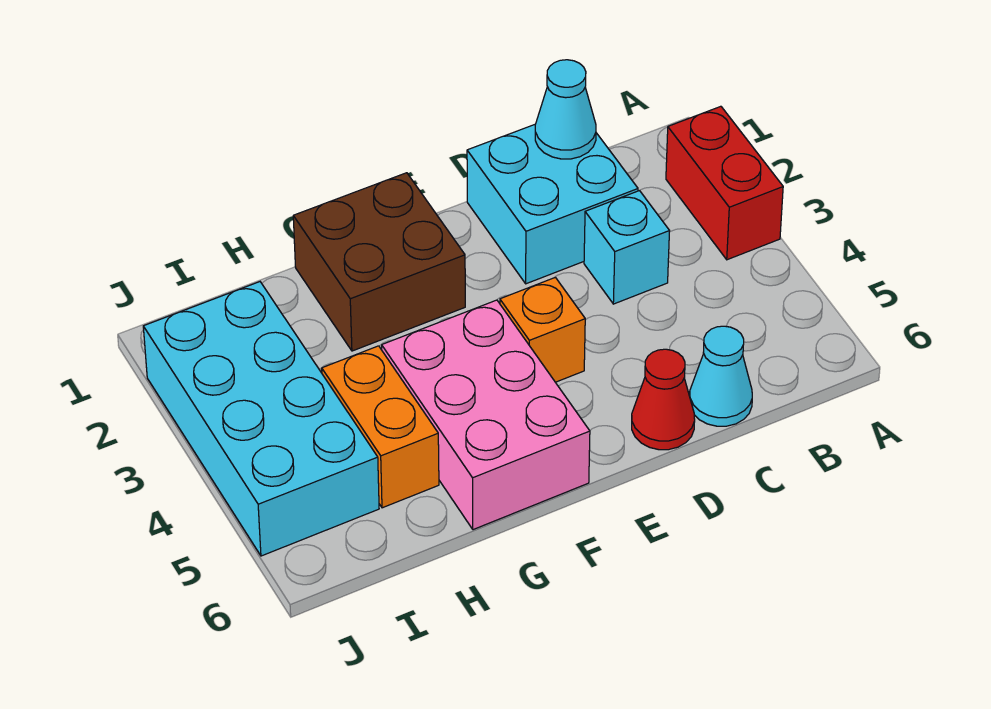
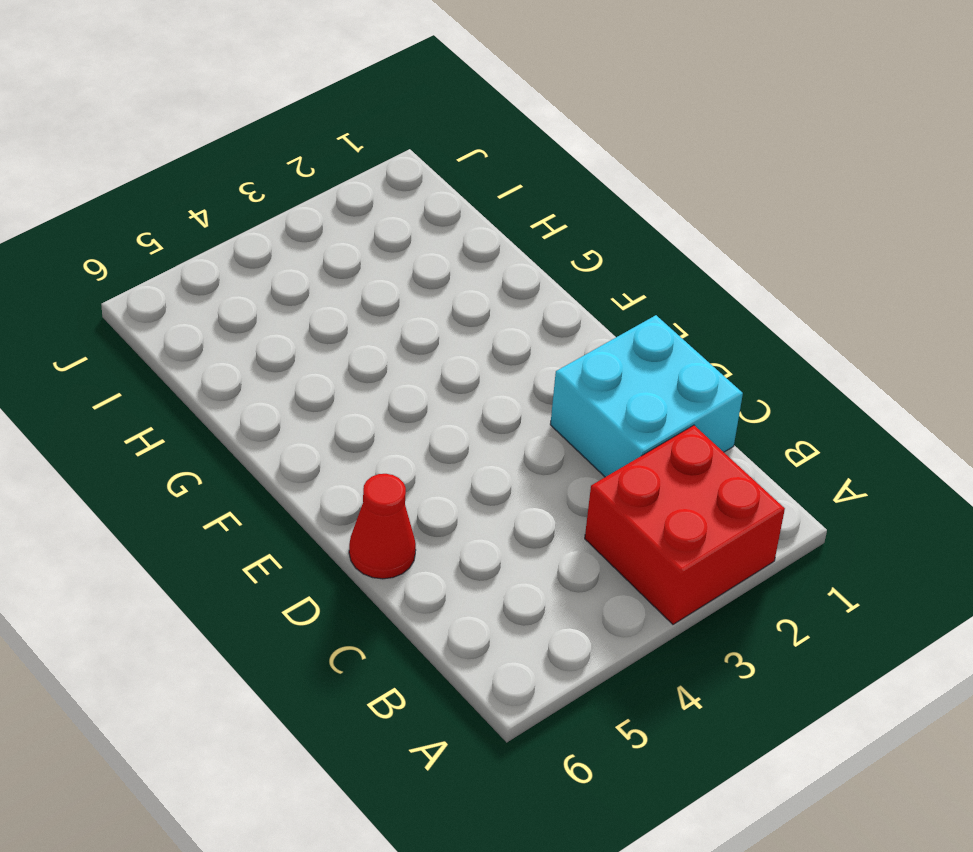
red 2x2 brick [585,425,785,624] -> red 1x2 brick [666,106,783,260]
none -> cyan 1x1 brick [584,191,669,304]
none -> cyan 1x1 cone [690,326,752,426]

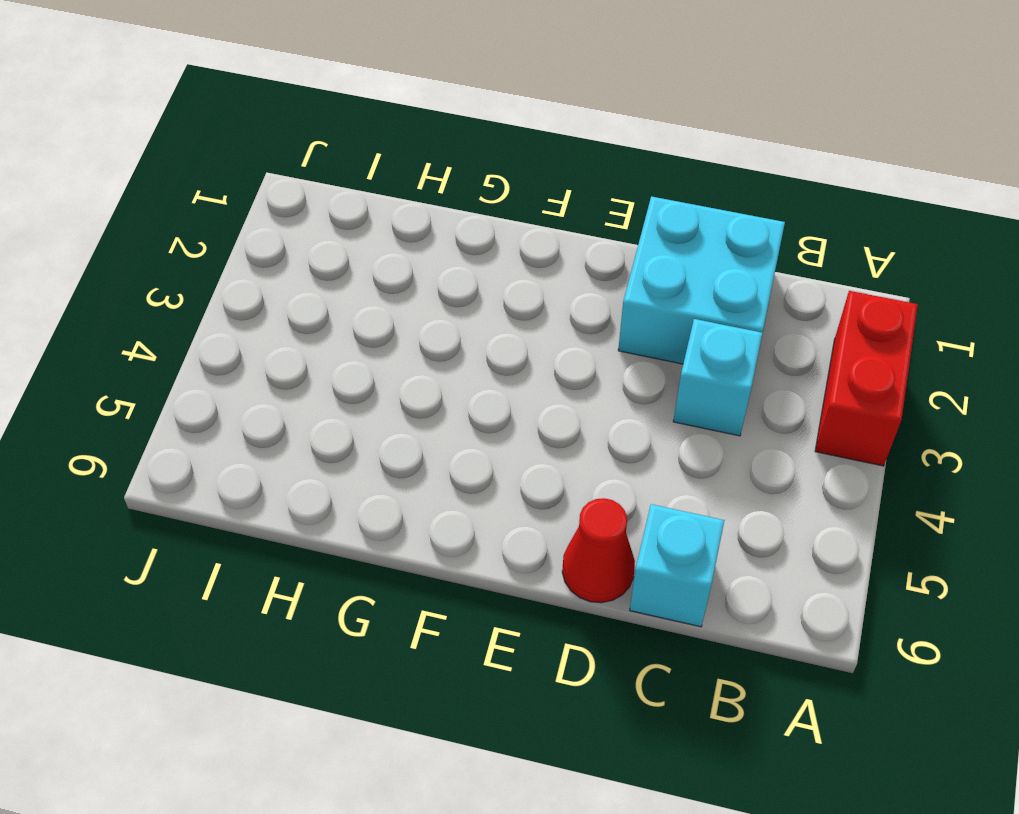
cyan 1x1 brick [630,504,724,627] -> cyan 1x1 cone [690,326,752,426]
none -> orange 1x1 brick [500,277,585,382]
none -> brown 2x2 brick [293,173,465,351]

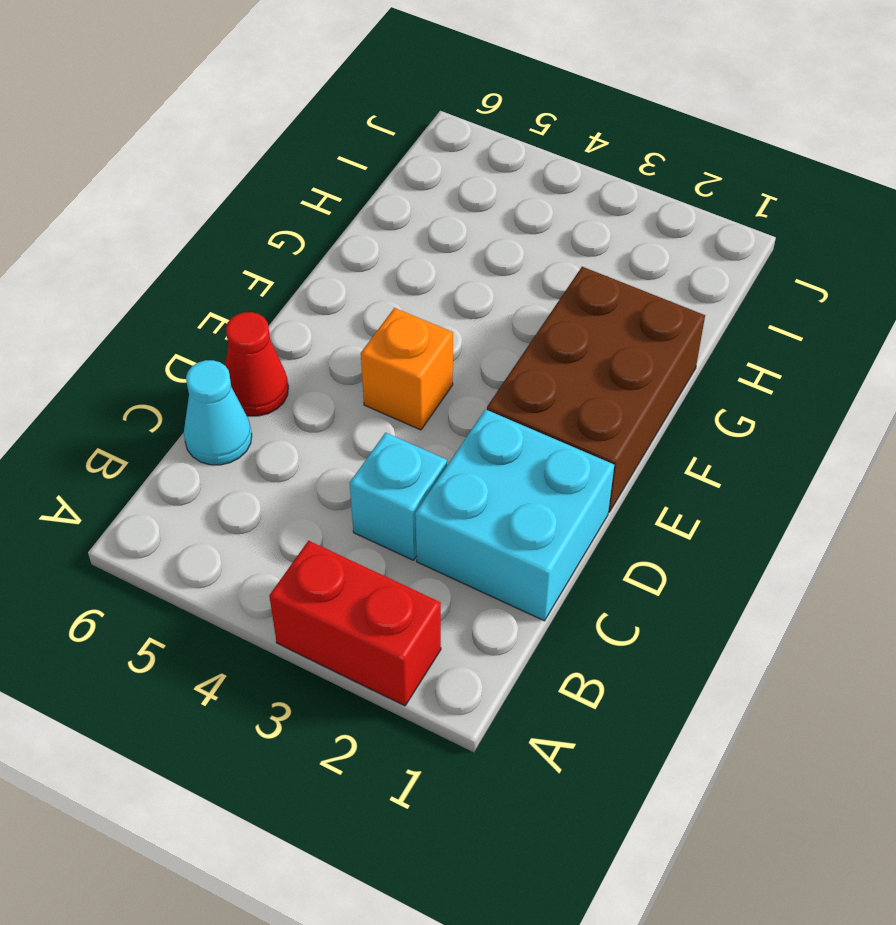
brown 2x3 brick [487,267,705,512] -> brown 2x2 brick [293,173,465,351]
none -> pink 2x3 brick [382,300,590,530]
none -> orange 1x2 brick [322,346,439,508]

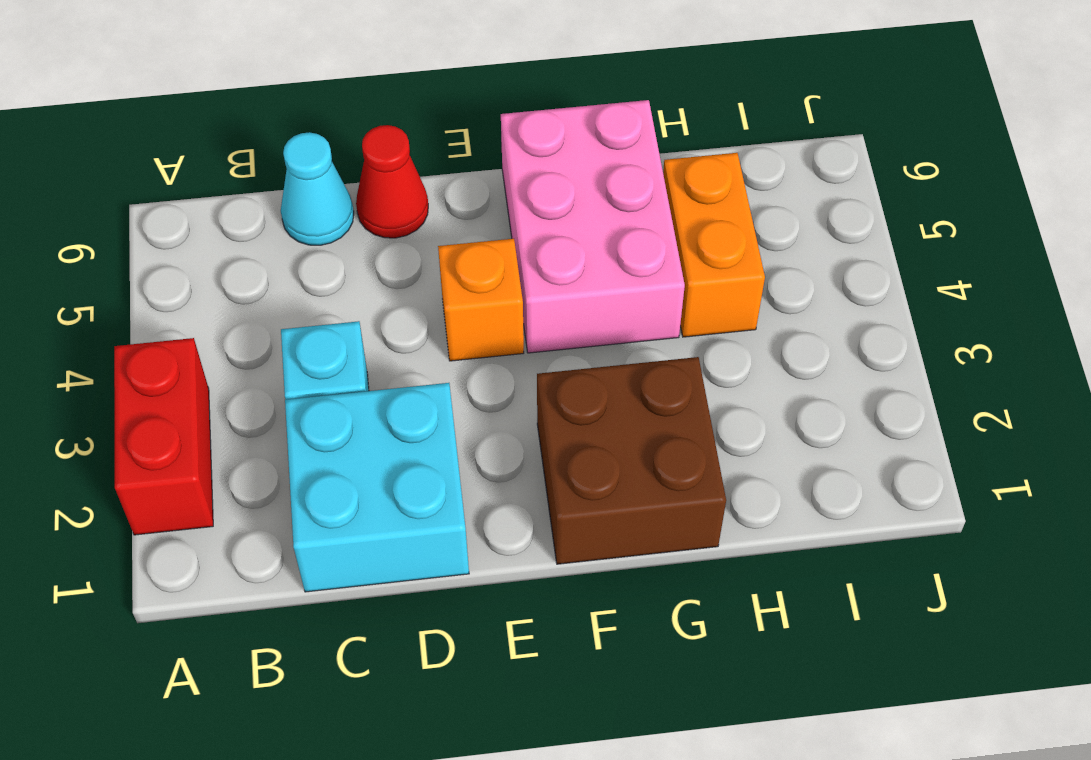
none -> cyan 2x4 brick [143,282,379,556]
none -> cyan 1x1 cone [535,60,596,159]

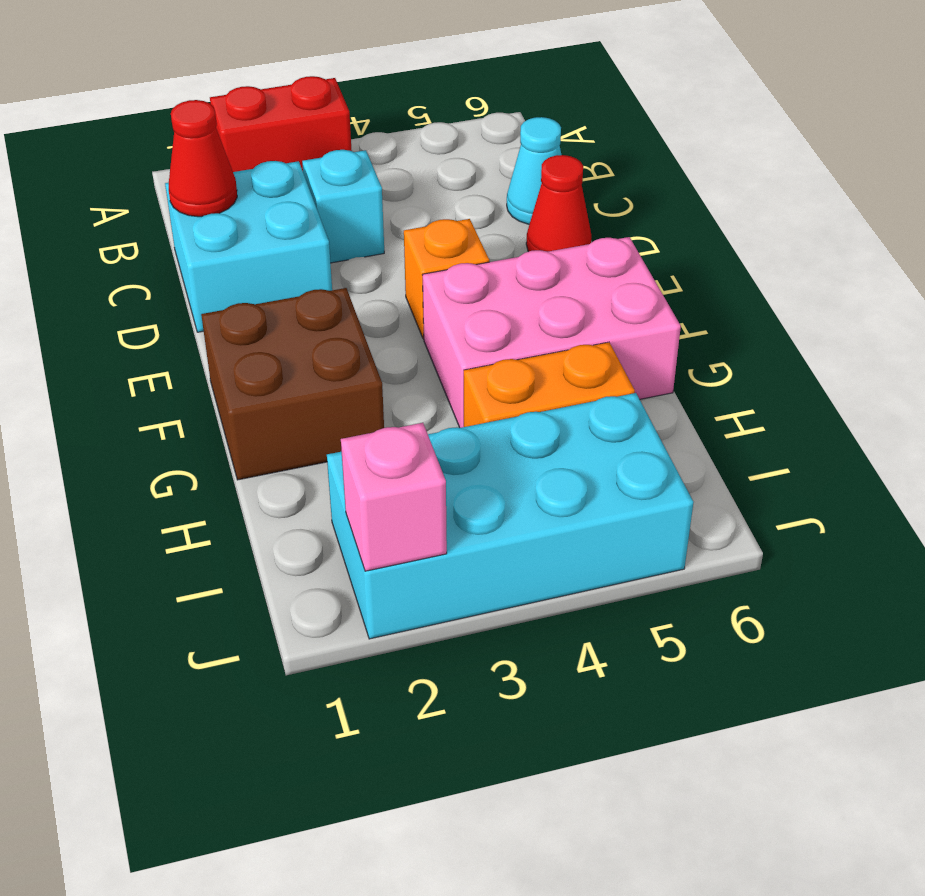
red 1x1 cone [169,100,237,217] -> cyan 1x1 cone [535,60,596,159]
pink 1x1 brick [341,423,447,571] -> none

